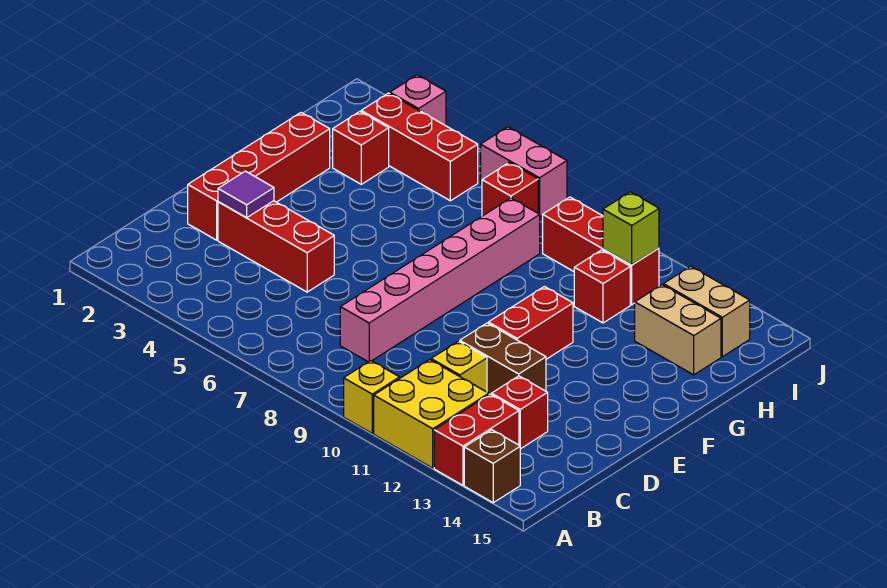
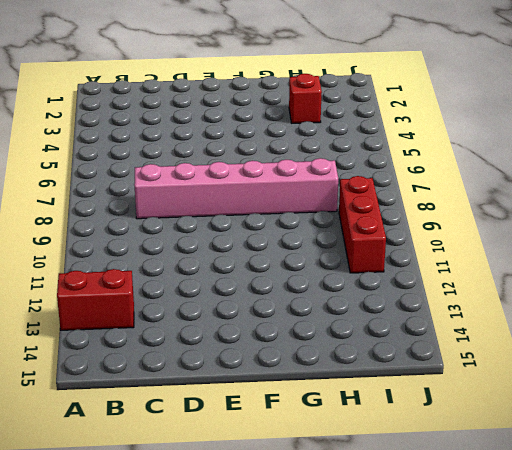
none -> yellow 1x1 brick [344,361,400,433]
none -> yellow 2x2 brick [374,360,489,468]
none -> brown 1x1 brick [464,430,520,503]

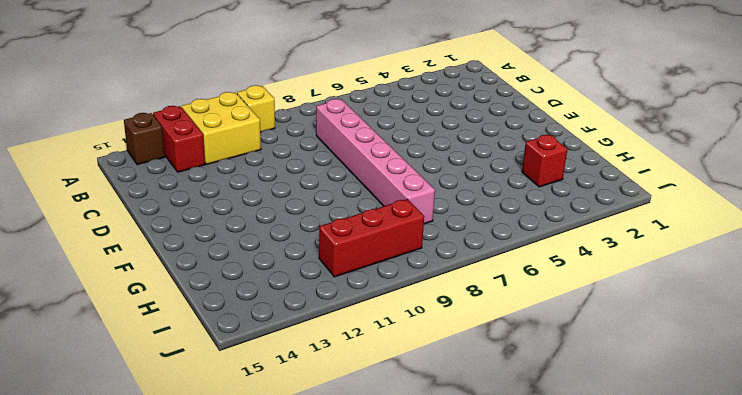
none -> yellow 1x1 brick [431,341,487,392]
none -> red 1x1 brick [492,376,548,449]
none -> red 1x4 brick [188,113,330,240]

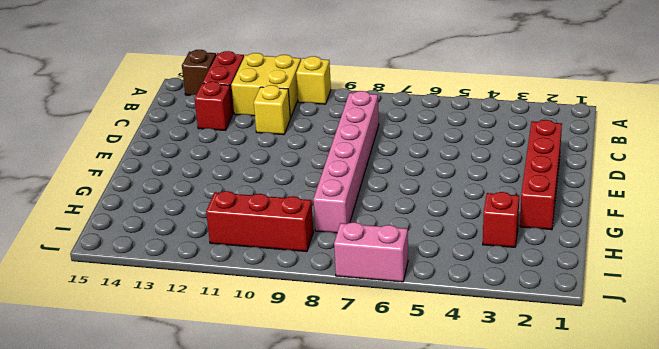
none -> red 1x3 brick [218,201,334,292]
none -> brown 1x2 brick [460,323,546,395]
none -> red 1x2 brick [488,286,573,359]

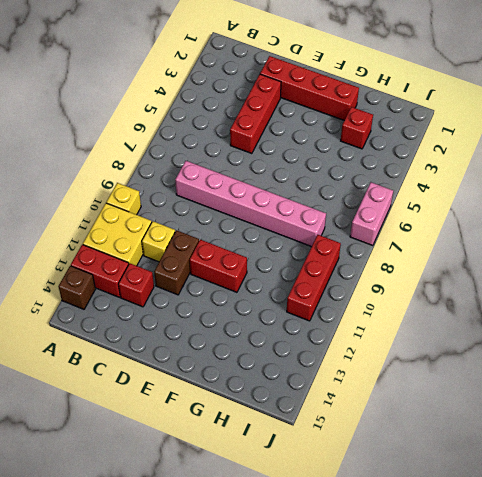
none -> red 1x1 brick [574,250,630,323]
none -> tan 1x2 brick [635,285,721,375]
none -> red 1x3 brick [361,93,478,201]

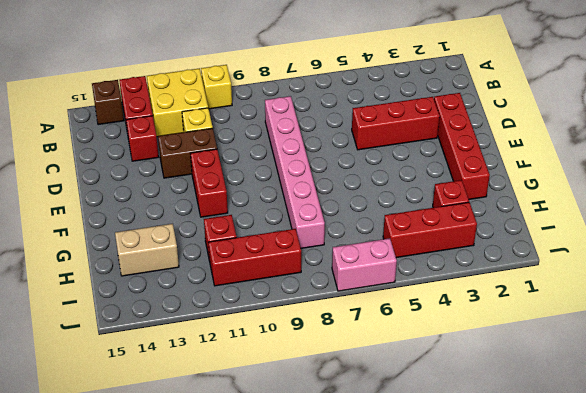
none -> red 1x1 brick [482,162,538,216]
none -> tan 1x2 brick [663,266,750,357]
none -> pink 1x1 brick [390,75,446,126]

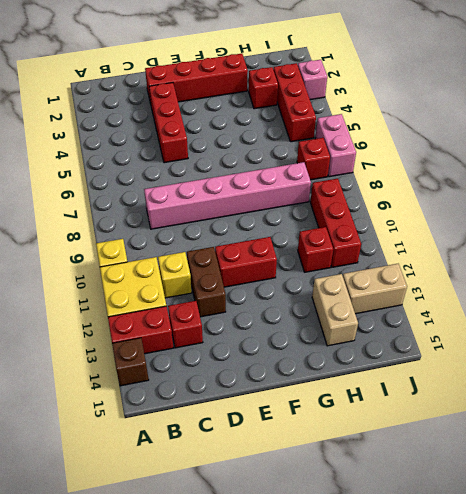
tan 1x2 brick [343,264,407,314] -> tan 1x2 brick turned to [663,266,750,357]
none -> purple 1x1 tile [218,171,274,218]
none -> lime 1x1 brick [603,192,659,265]

